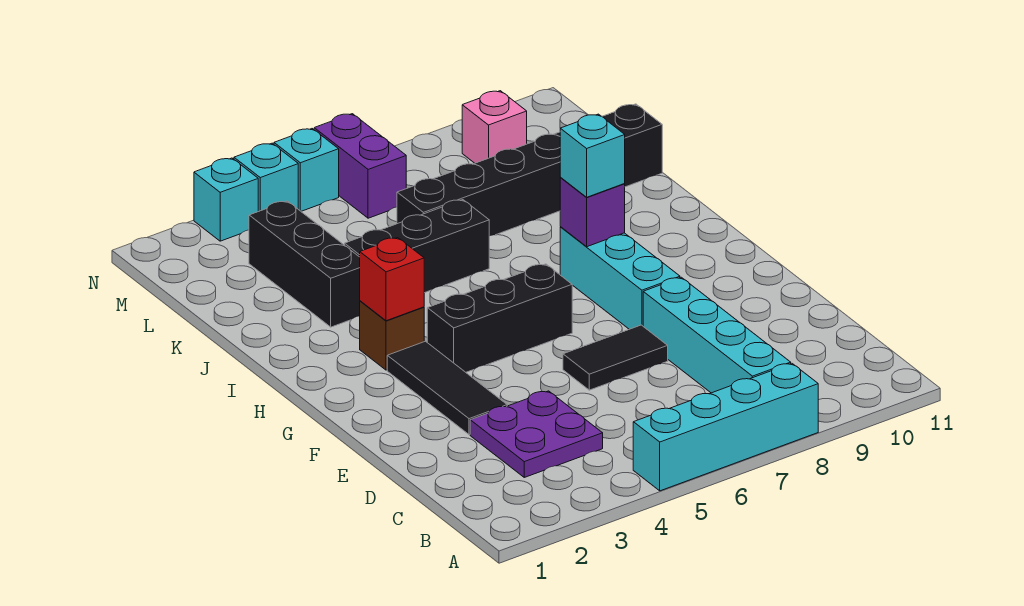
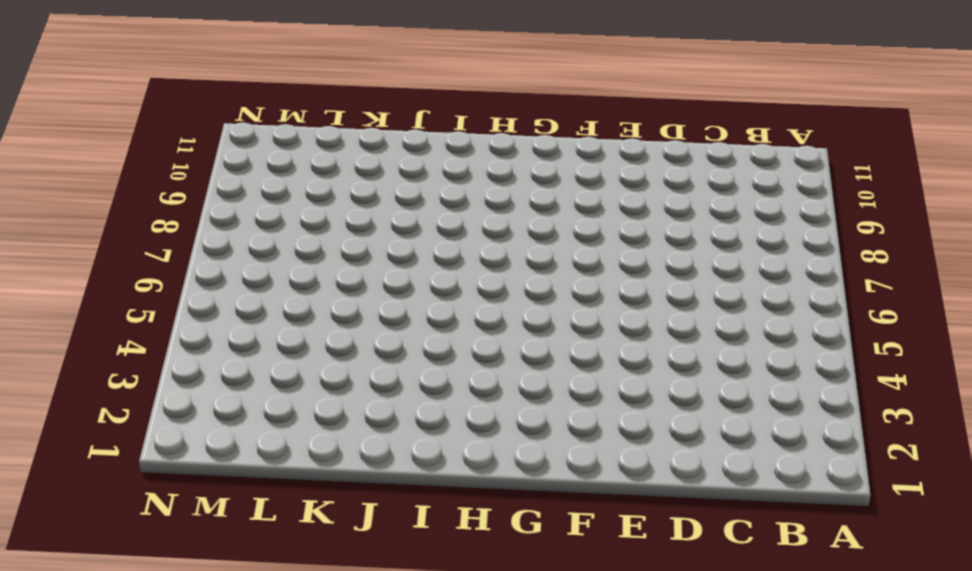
none -> cyan 1x4 brick [633,363,818,491]
none -> cyan 1x4 brick [643,277,791,393]
none -> purple 2x2 plate [470,391,603,477]

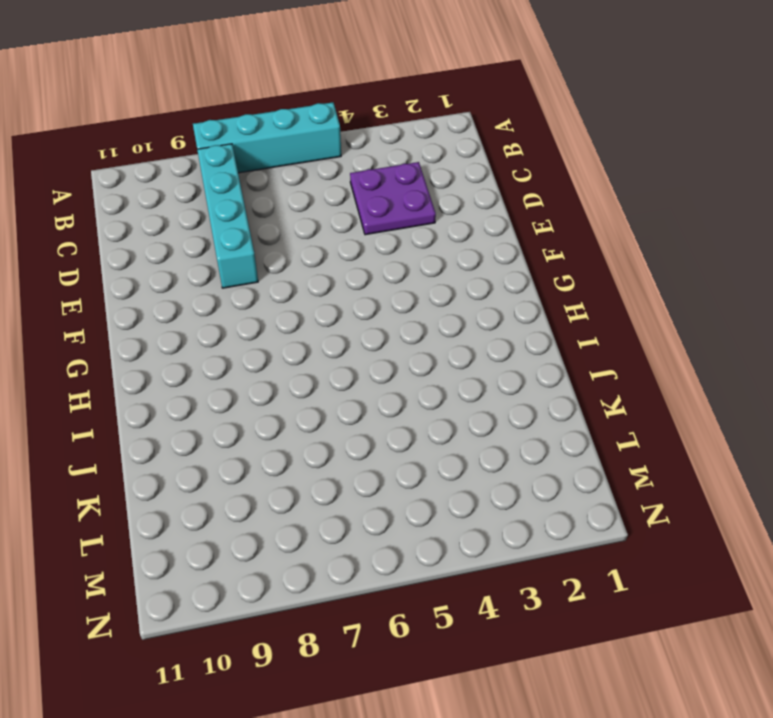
none -> black 1x3 tile [387,341,507,435]
none -> black 1x2 tile [563,325,668,390]
none -> cyan 1x3 brick [560,227,680,329]

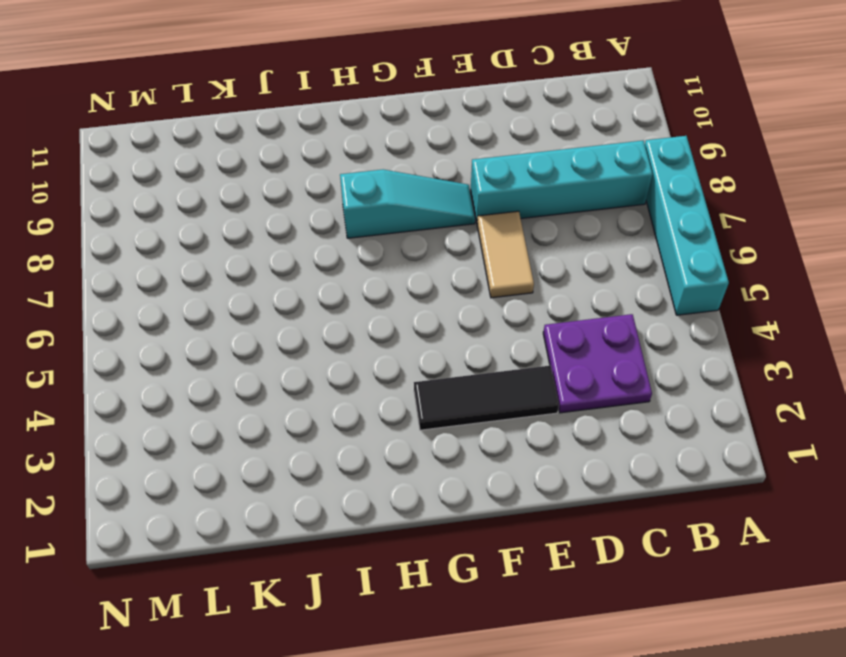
tan 1x2 tile [477,211,534,298] -> black 1x2 tile [563,325,668,390]
cyan 1x3 slope [340,170,475,238] -> cyan 1x3 brick [560,227,680,329]
none -> black 1x3 brick [427,264,572,372]
none -> brown 1x1 brick [360,301,424,370]
none -> black 1x3 brick [249,201,360,327]

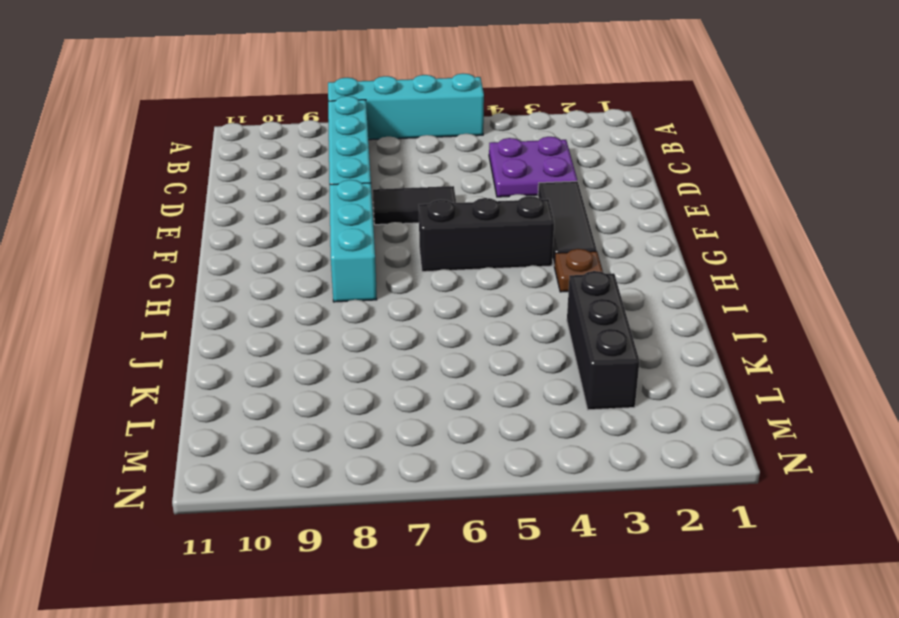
brown 1x1 plate [554,249,603,292] -> brown 1x1 brick [360,301,424,370]
none -> black 1x3 brick [345,200,489,293]
none -> black 1x6 brick [397,104,662,236]
none -> purple 1x2 brick [314,114,406,218]

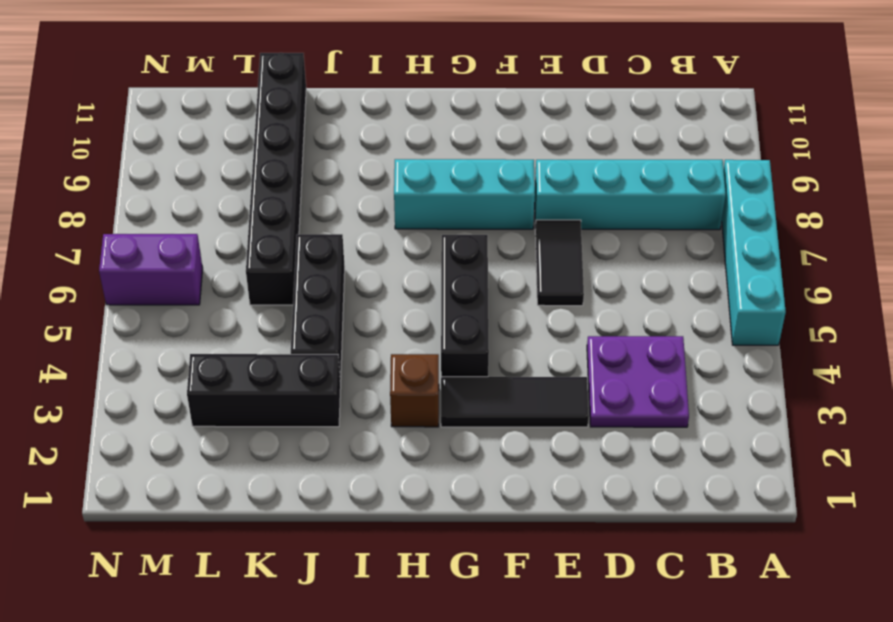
none -> pink 1x1 brick [462,91,527,163]
none -> cyan 1x1 brick [194,158,258,241]
none -> cyan 1x1 brick [234,143,298,211]

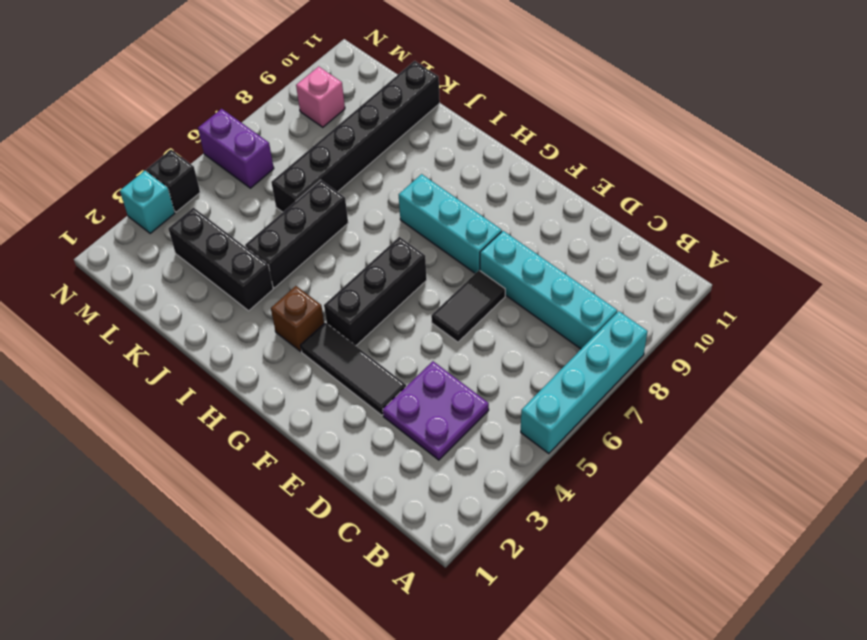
black 1x1 brick [146,150,200,212] -> cyan 1x1 brick [234,143,298,211]
none -> cyan 1x1 brick [274,129,339,211]
none -> red 1x1 brick [360,238,424,321]
none -> purple 1x1 brick [560,177,625,247]

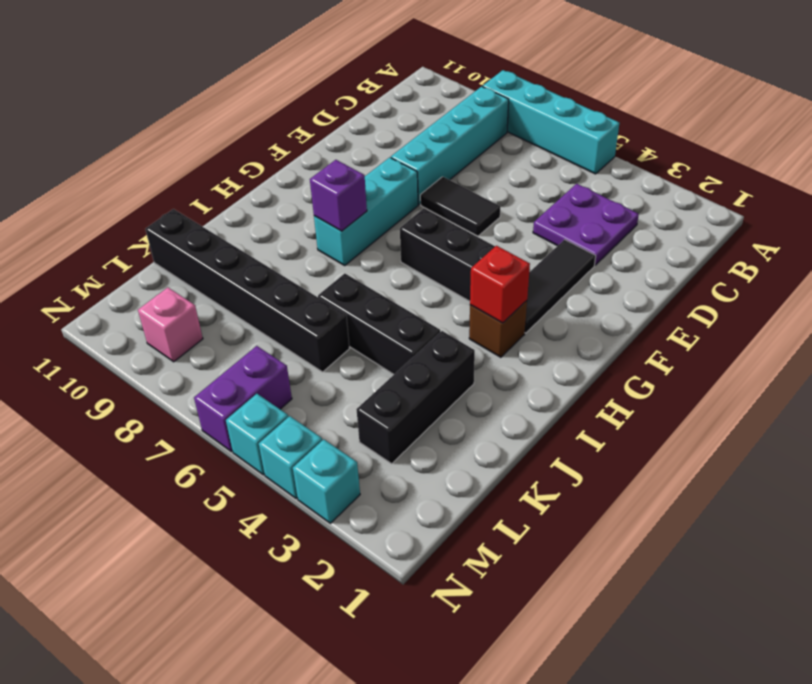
none -> cyan 1x1 brick [560,114,625,197]

